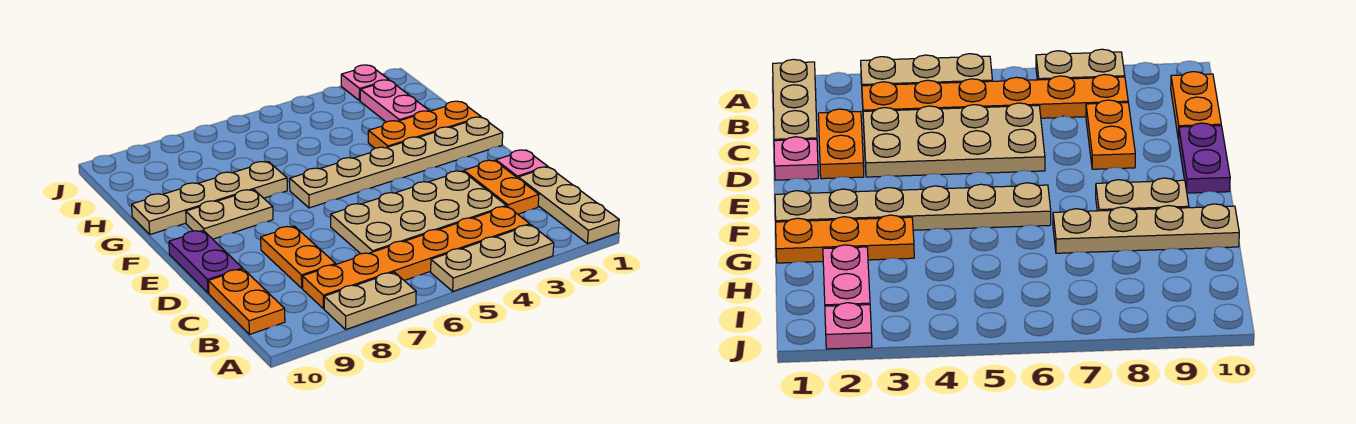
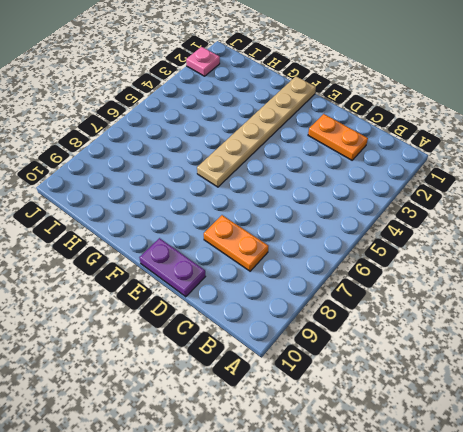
none -> tan 1x3 plate [518,167,619,244]
none -> tan 1x3 plate [431,225,554,291]
none -> tan 1x2 plate [324,272,416,329]

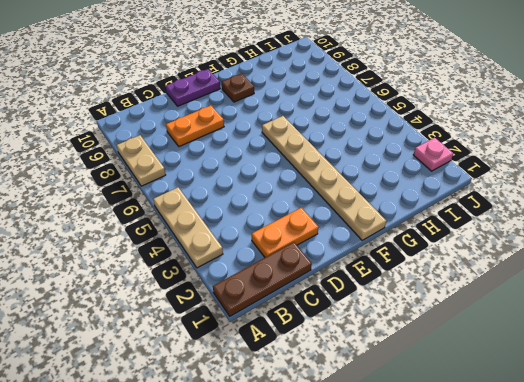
brown 1x3 plate [213,242,312,316] -> tan 1x3 plate [518,167,619,244]
brown 1x1 plate [221,73,254,102] -> tan 1x2 plate [186,190,273,239]
none -> orange 1x6 plate [302,206,530,309]
none -> orange 1x2 plate [208,269,285,335]
none -> tan 2x4 plate [331,171,506,254]

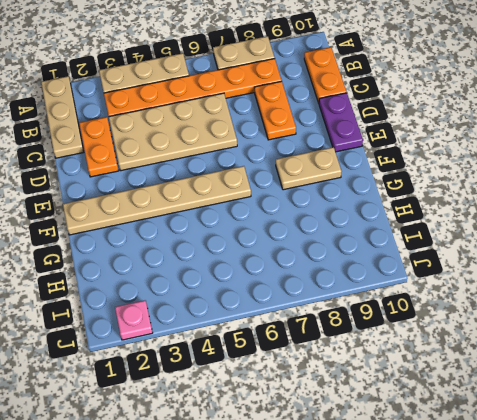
none -> pink 1x1 plate [496,150,548,178]
none -> orange 1x3 plate [368,101,481,148]
none -> tan 1x4 plate [132,162,287,234]

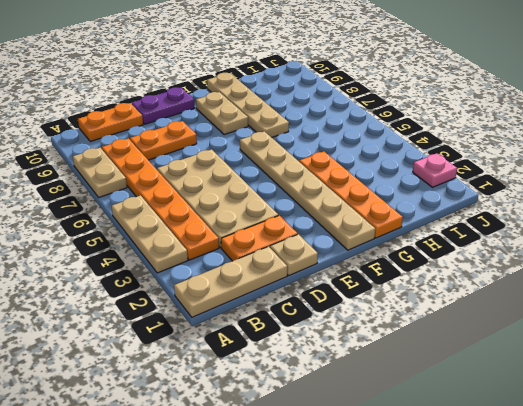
tan 1x1 plate [270,234,318,276] -> pink 1x1 plate [496,150,548,178]
orange 1x4 plate [299,151,403,238] -> orange 1x3 plate [368,101,481,148]
none -> pink 1x2 plate [360,80,429,122]

